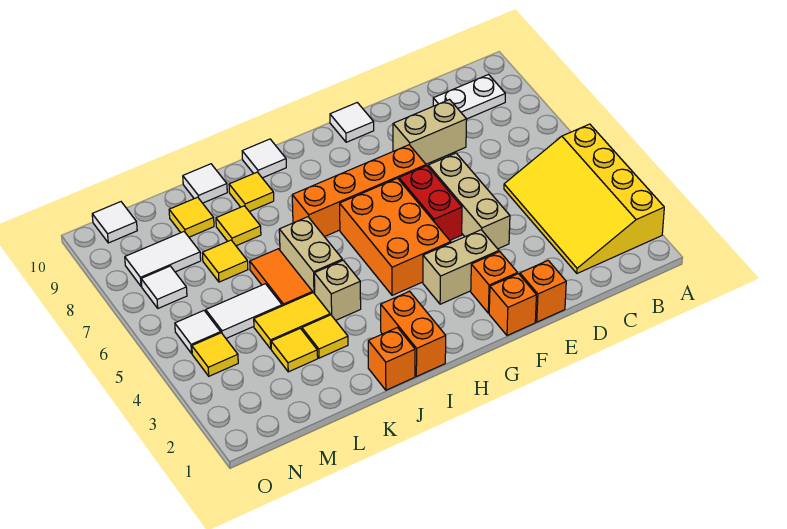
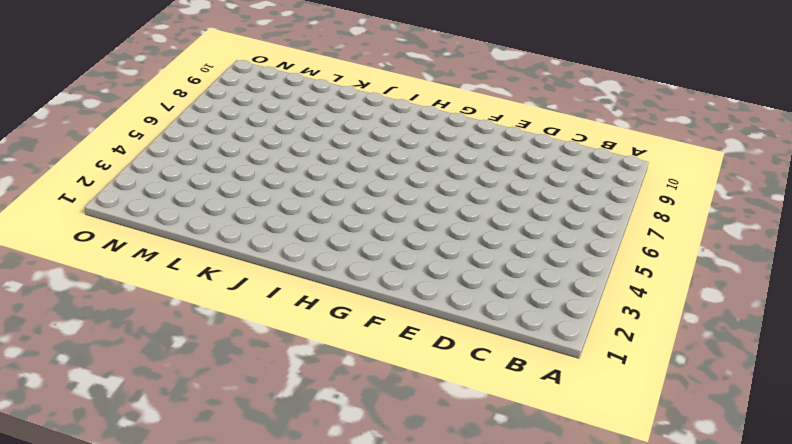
none -> yellow 3x4 slope [504,124,664,273]
none -> white 1x2 plate [433,75,505,119]
none -> tan 1x2 brick [393,100,467,164]
none -> orange 1x1 brick [520,261,566,322]

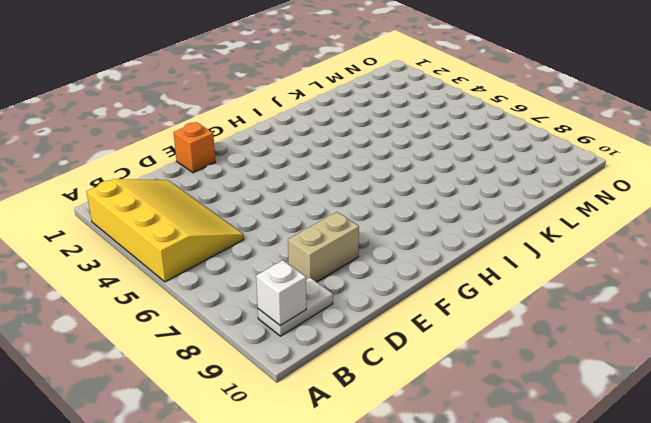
white 1x1 brick [256,260,306,325] -> none
none -> tan 1x3 brick [428,153,510,249]
none -> orange 1x1 brick [489,274,536,336]
none -> orange 1x1 brick [471,252,518,313]
none -> tan 1x2 brick [423,230,499,304]

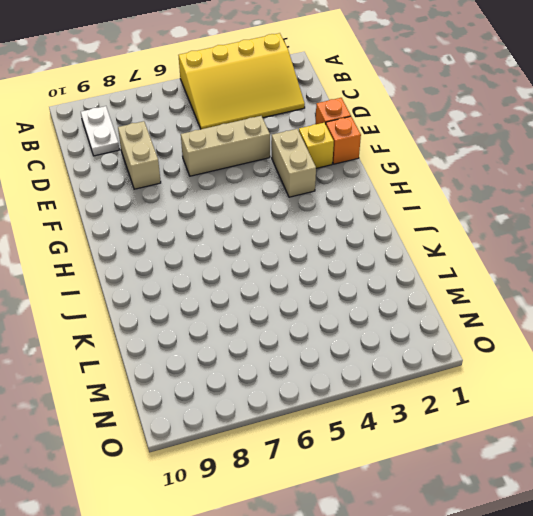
yellow 1x1 brick [299,123,334,168] -> orange 1x1 brick [471,252,518,313]
none -> red 1x2 brick [399,166,462,240]
none -> orange 1x4 brick [292,145,426,237]
none -> white 1x1 tile [330,103,374,142]
none -> orange 2x3 brick [340,178,451,295]

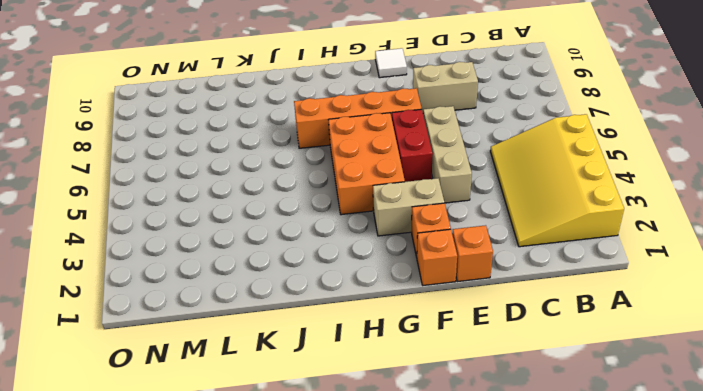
none -> white 1x2 plate [433,75,505,119]
none -> orange 1x2 brick [381,291,446,376]
none -> white 1x1 tile [242,139,286,178]
none -> orange 1x1 brick [368,328,415,390]

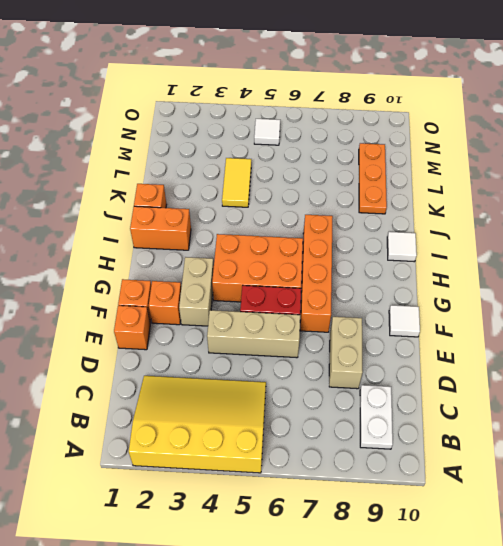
orange 1x3 plate [359,143,387,214] -> yellow 1x1 tile [169,197,214,237]
none -> tan 1x1 brick [314,260,361,320]
none -> tan 1x2 brick [279,217,342,294]
none -> yellow 1x1 tile [229,172,274,212]
none -> yellow 1x1 tile [302,315,348,358]

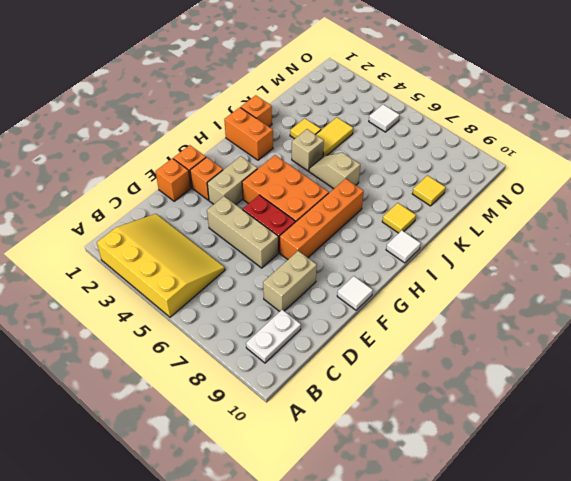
tan 1x2 slope [309,152,360,189] -> tan 1x2 brick [279,217,342,294]
none -> orange 1x2 tile [250,249,313,306]
none -> yellow 1x1 tile [216,206,261,246]
none -> white 1x1 tile [183,164,227,203]
none -> yellow 1x1 tile [271,328,318,372]

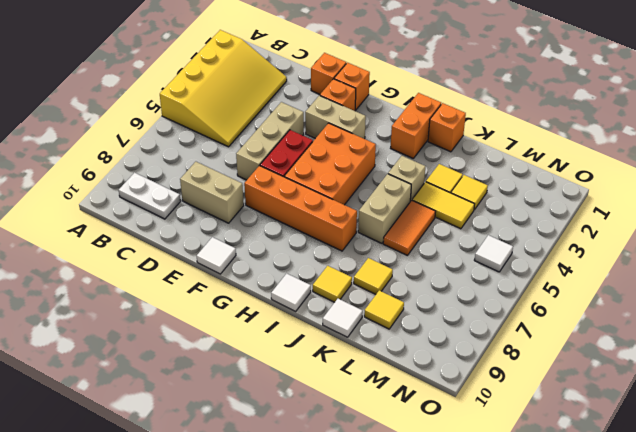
none -> white 1x2 tile [206,284,282,338]
none -> yellow 1x1 tile [202,240,248,282]
none -> white 1x2 tile [125,232,201,286]
none -> yellow 1x1 tile [192,333,238,376]

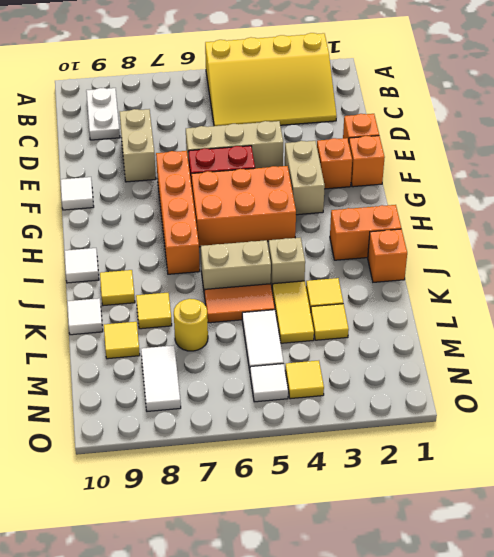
yellow 1x1 round brick [174,299,208,351] -> yellow 1x1 tile [202,240,248,282]
none -> white 1x1 tile [141,266,187,308]
none -> white 1x1 tile [92,202,137,243]

